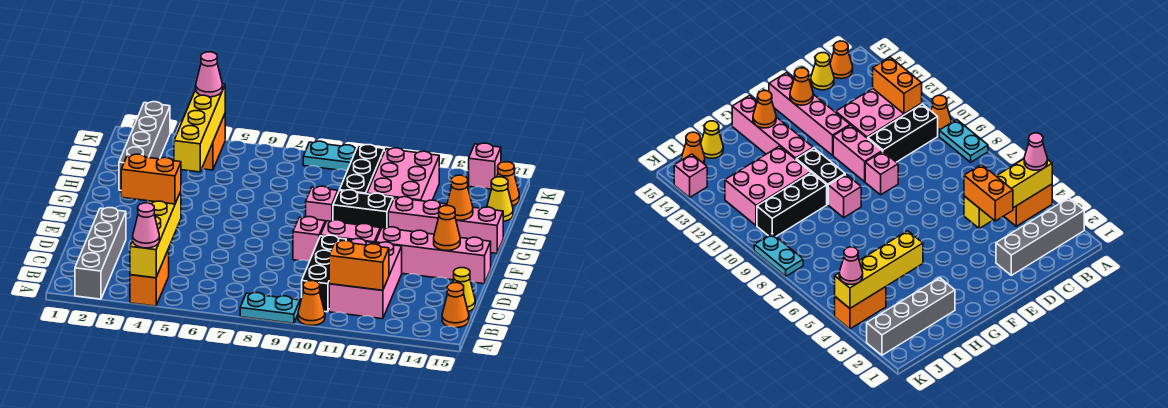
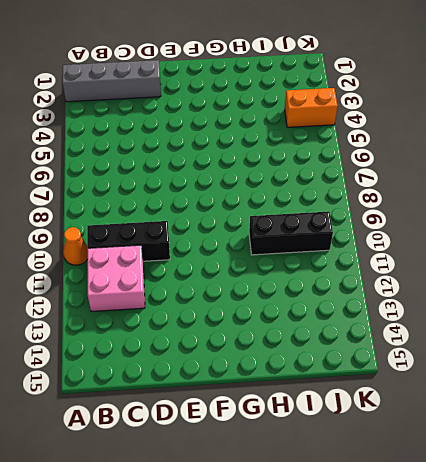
pink 2x2 brick [87,245,145,312] -> pink 2x3 brick [329,239,402,319]
none -> orange 1x2 brick [130,249,169,306]
none -> cyan 1x2 plate [240,293,300,323]
none -> orange 1x1 cone [442,283,469,328]
none -> yellow 1x1 cone [453,268,475,312]

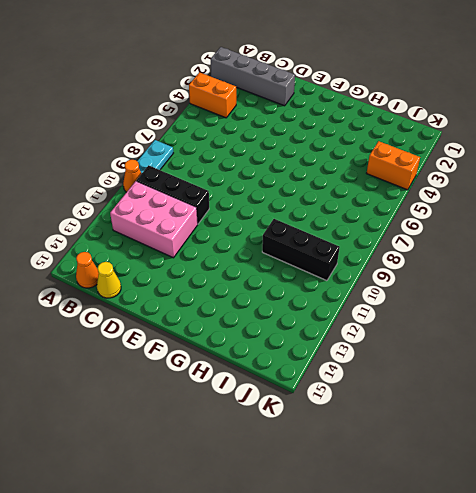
none -> pink 1x1 brick [293,217,325,262]
none -> pink 1x2 brick [321,220,380,243]
none -> pink 1x4 brick [376,227,491,284]
none -> pink 1x1 brick [306,186,338,223]

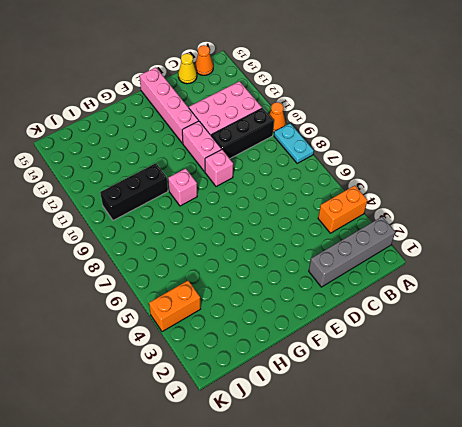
none -> black 1x2 brick [333,190,393,230]
none -> pink 1x4 brick [388,197,503,254]
none -> grey 1x4 brick [119,102,170,190]
none -> pink 2x3 brick [367,148,439,201]

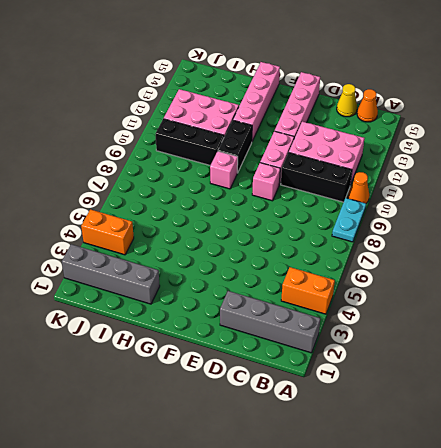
none -> yellow 1x1 cone [487,177,513,222]
none -> orange 1x1 cone [497,162,519,206]
none -> cyan 1x2 plate [303,141,357,171]
none -> pink 1x1 brick [469,143,501,189]

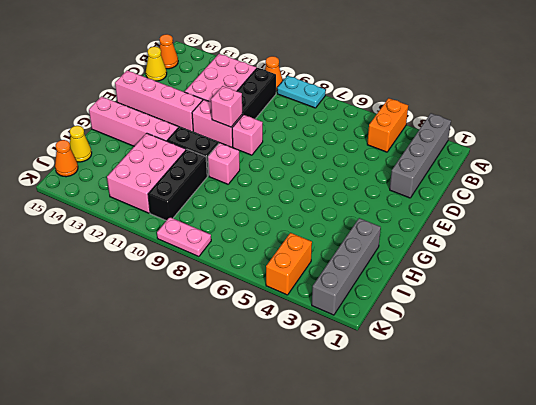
pink 1x1 brick [211,86,242,127] -> pink 1x1 brick moved to [469,143,501,189]
pink 1x2 plate [157,217,211,257] -> cyan 1x2 plate [303,141,357,171]
none -> yellow 1x4 brick [130,191,181,278]
none -> orange 1x2 brick [329,240,389,290]
none -> orange 1x1 cone [434,206,460,250]
none -> orange 1x1 cone [447,175,473,220]

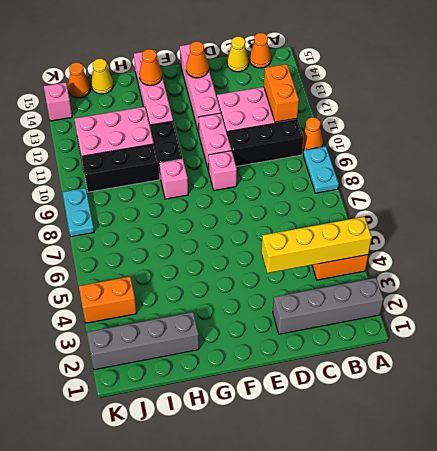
none -> yellow 1x4 brick [174,84,225,172]
none -> pink 1x1 cone [132,203,159,248]
none -> orange 1x2 brick [121,154,181,204]
none -> pink 1x1 cone [196,52,223,97]

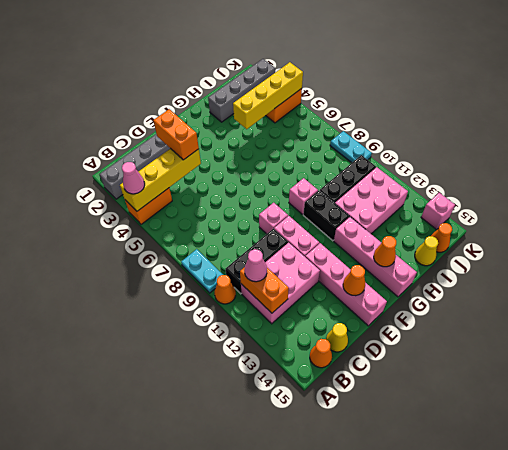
pink 1x1 cone [244,249,267,282] -> pink 1x1 cone moved to [196,52,223,97]

